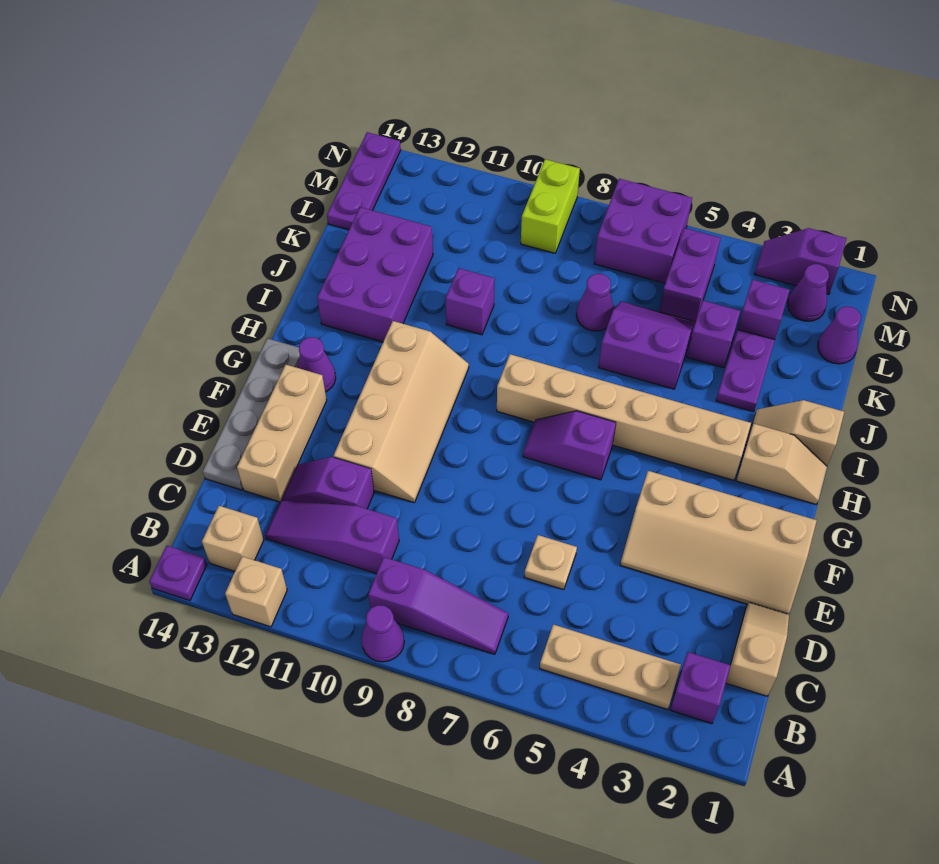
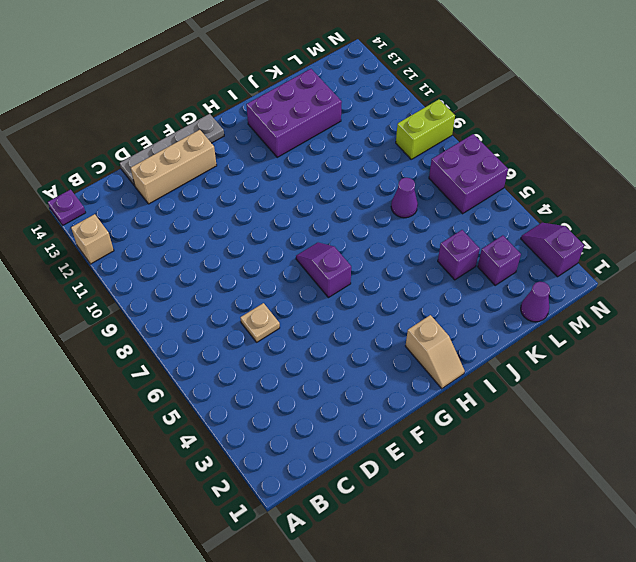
none -> purple 1x1 cone [361,605,404,662]
none -> purple 1x1 brick [670,652,730,724]
none -> tan 1x3 plate [540,624,681,710]
none -> purple 1x3 slope [368,557,508,654]

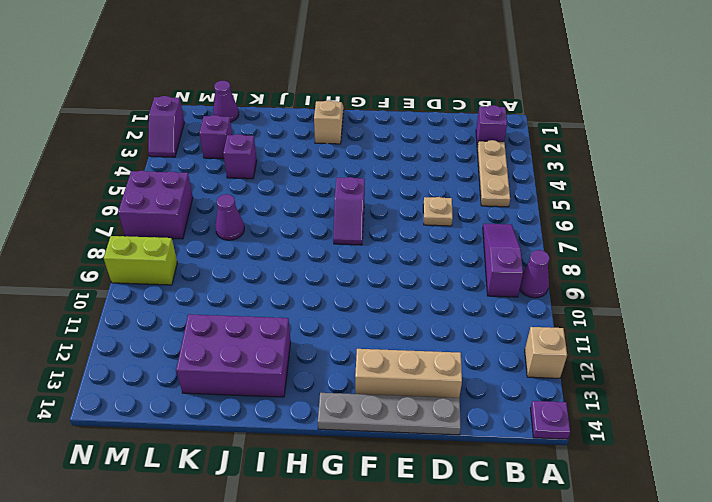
none -> tan 1x1 brick [202,506,264,571]
none -> tan 1x2 slope [726,602,789,696]
none -> purple 1x3 slope [265,500,399,574]
none -> purple 1x2 slope [282,457,374,509]

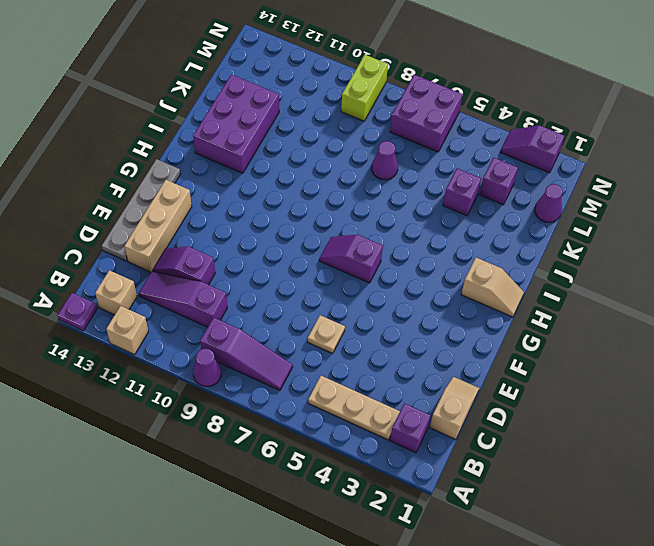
none -> tan 2x4 slope [620,471,817,615]
none -> tan 2x4 slope [334,321,469,503]
none -> purple 1x1 cone [298,337,336,392]
none -> tan 1x6 brick [497,354,751,480]

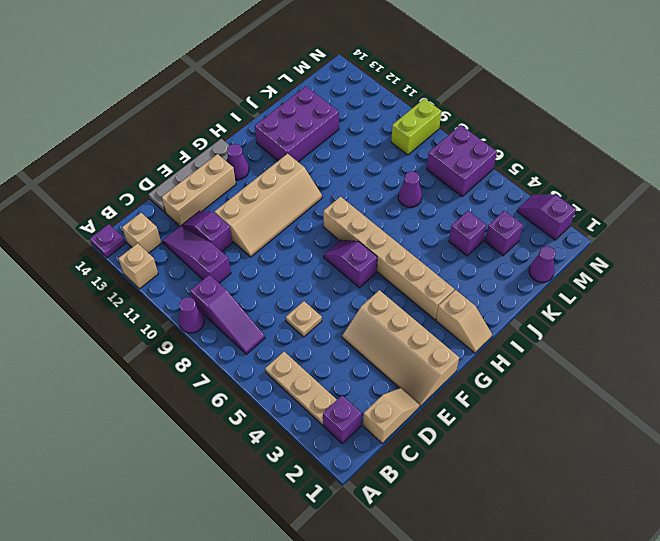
none -> tan 1x2 slope [750,400,844,466]
none -> purple 1x2 plate [716,329,775,412]
none -> purple 2x2 slope [598,301,695,389]
none -> purple 1x1 brick [446,268,495,335]

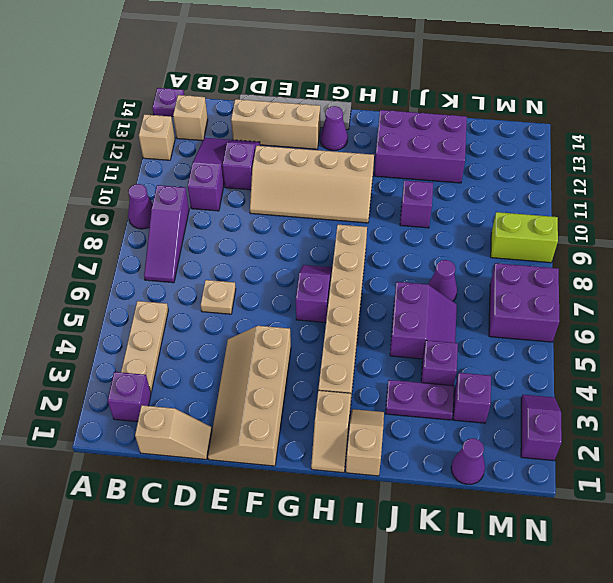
none -> purple 1x2 brick [659,228,720,322]
none -> purple 1x3 plate [327,132,401,230]
none -> purple 1x1 cone [788,264,829,321]

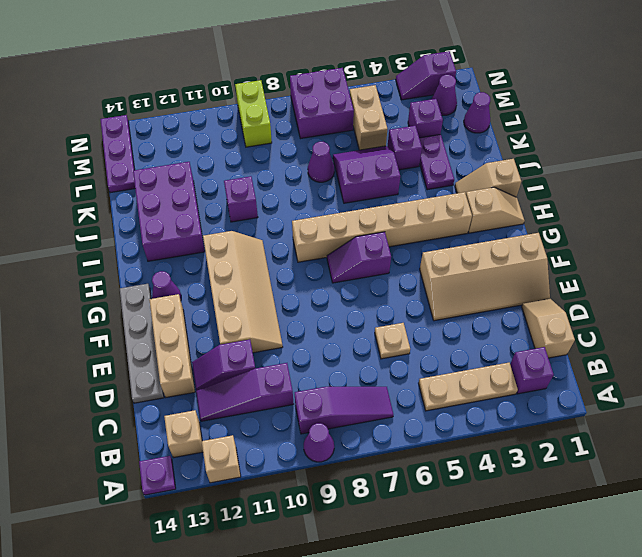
tan 1x2 brick [350,85,387,150] -> purple 1x2 brick [659,228,720,322]

